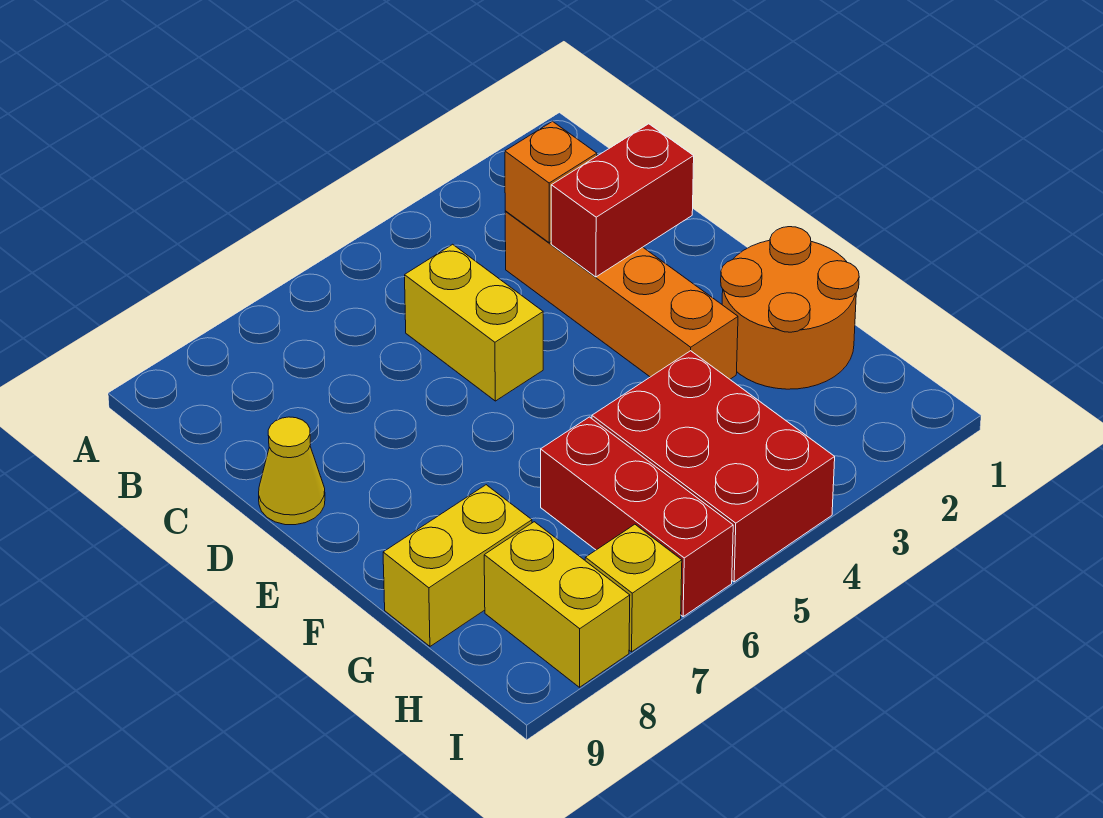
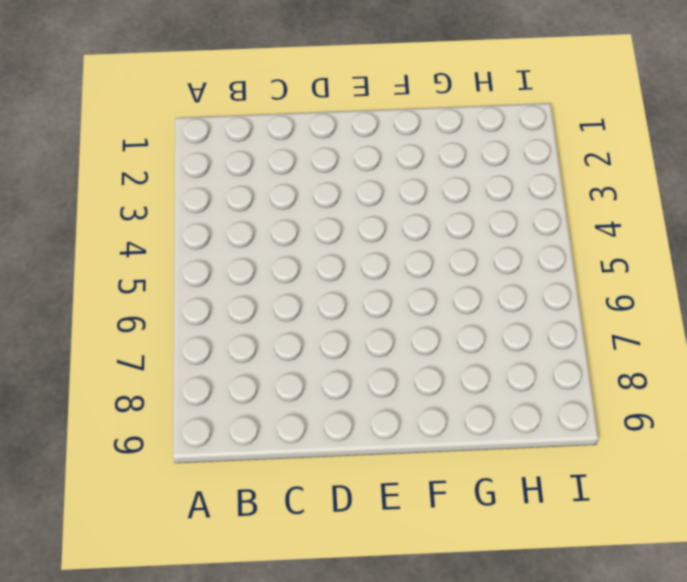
none -> orange 1x4 brick [505,211,738,379]
none -> yellow 1x2 brick [405,244,543,401]

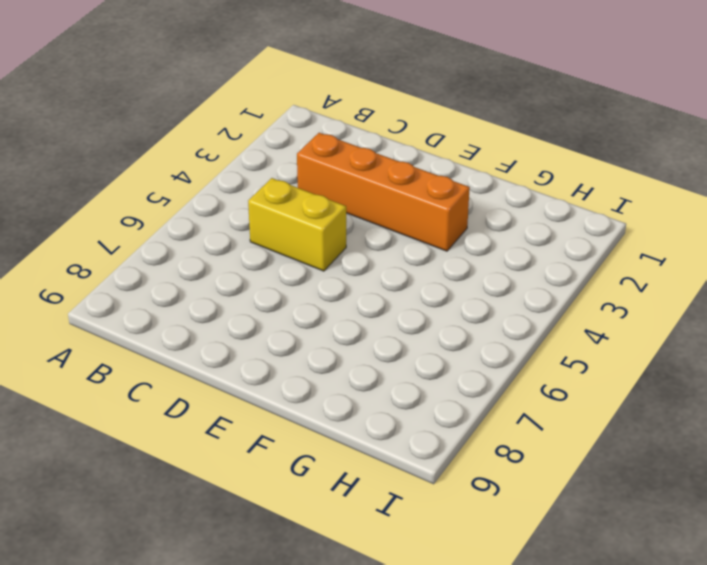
none -> yellow 1x1 cone [259,417,325,525]
none -> orange 2x2 round brick [721,227,859,389]

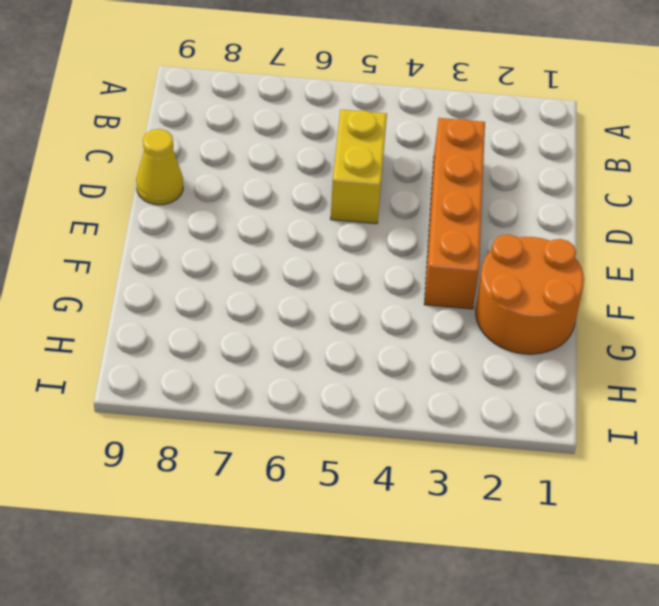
none -> red 2x3 brick [592,351,835,582]
none -> red 1x3 brick [541,417,733,617]

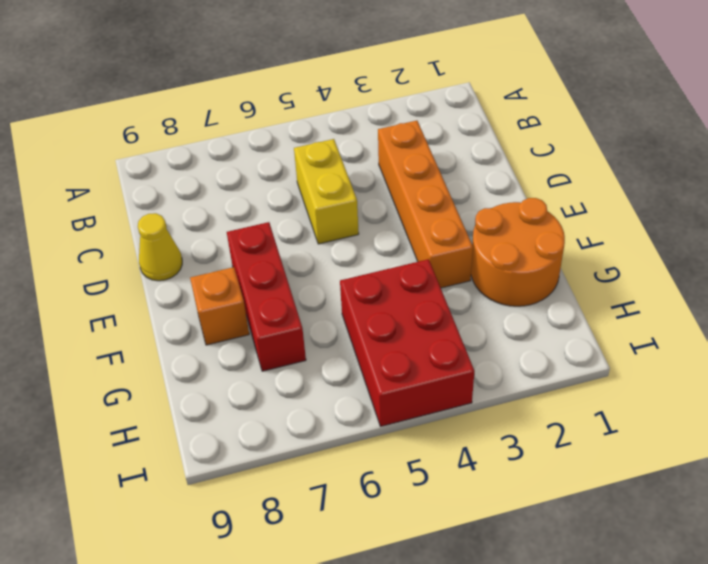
red 1x3 brick [227,222,306,371] -> red 1x3 brick moved to [541,417,733,617]
orange 1x1 brick [190,267,249,345] -> orange 1x1 brick moved to [505,121,597,243]
none -> yellow 1x2 brick [383,485,532,646]
none -> yellow 1x2 brick [484,522,630,687]

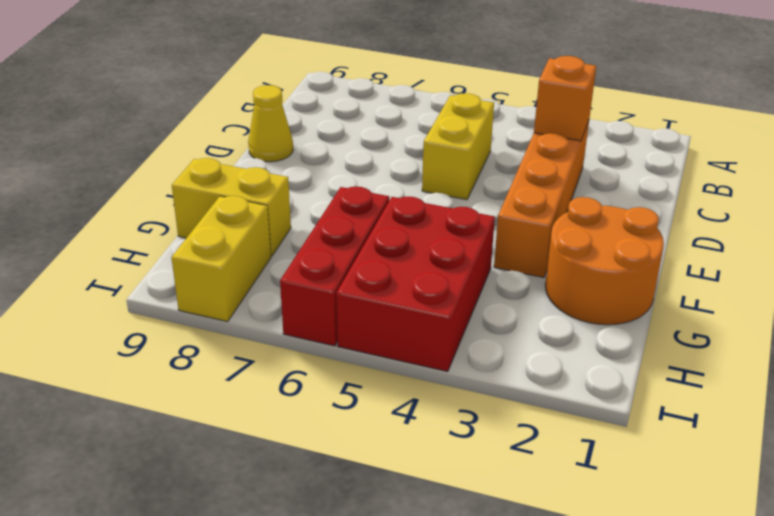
none -> yellow 1x1 brick [585,524,682,652]
none -> red 1x2 brick [551,124,694,277]

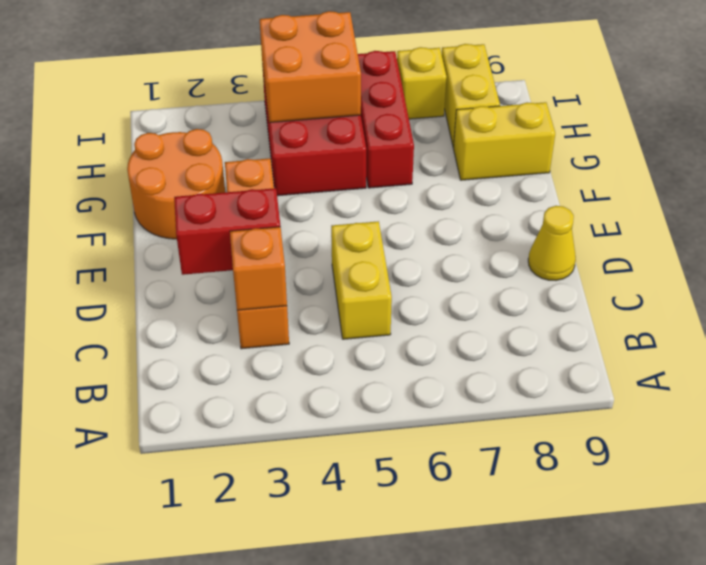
orange 2x2 brick [260,11,361,123] -> none

